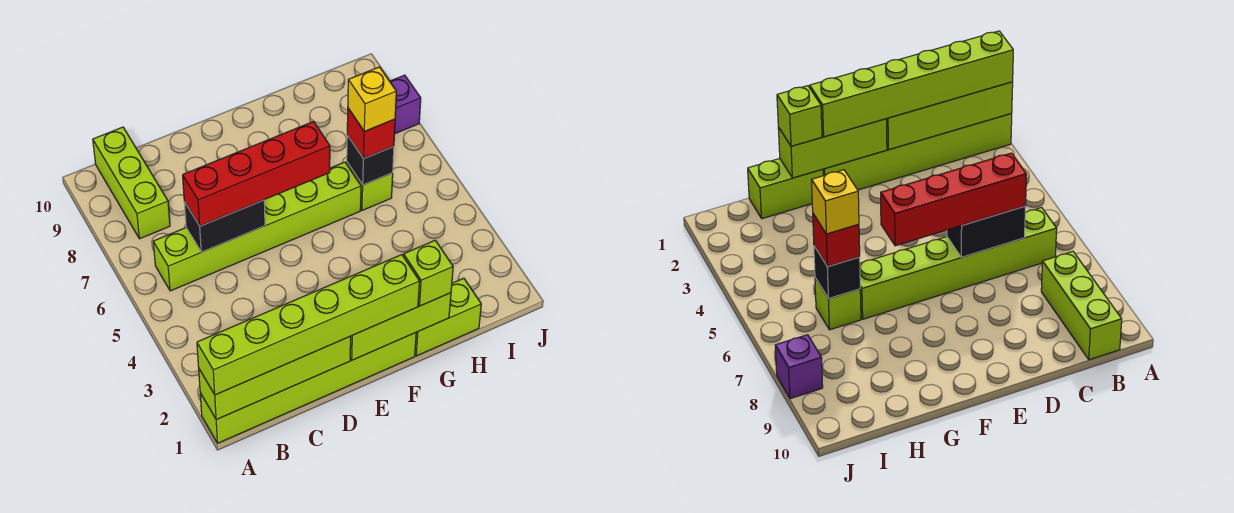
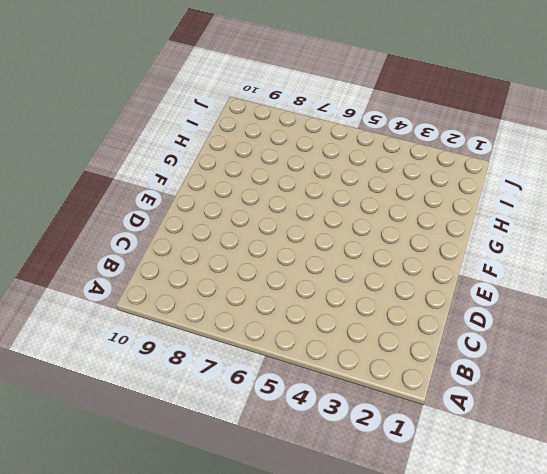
none -> lime 1x6 brick [200,333,416,443]
none -> lime 1x6 brick [153,162,361,291]
none -> lime 1x3 brick [93,127,170,239]

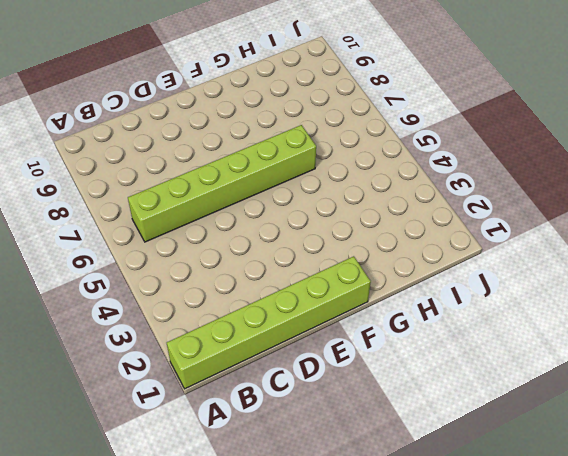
none -> lime 1x3 brick [93,127,170,239]
none -> lime 1x2 brick [415,278,481,356]
none -> lime 1x1 brick [347,162,393,210]

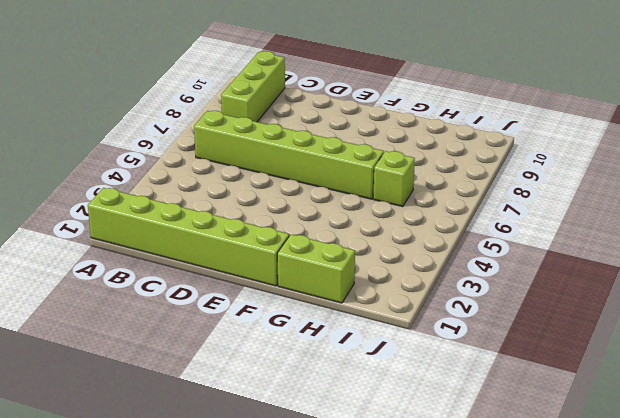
none -> purple 1x1 brick [390,75,421,134]
none -> lime 1x4 brick [199,336,351,420]
none -> black 1x2 brick [184,200,265,252]

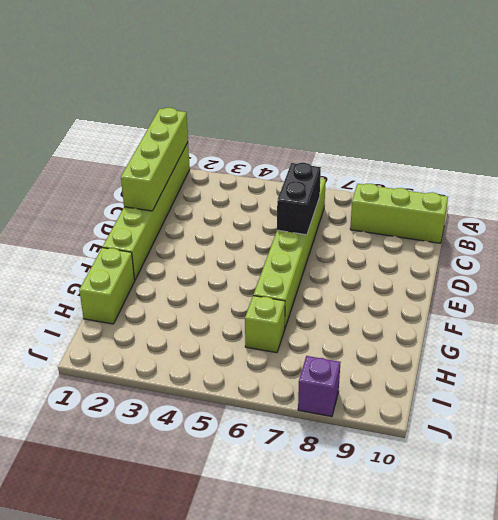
none -> lime 1x3 brick [350,293,451,360]
none -> black 1x1 brick [347,135,394,185]
none -> lime 1x6 brick [197,255,420,395]

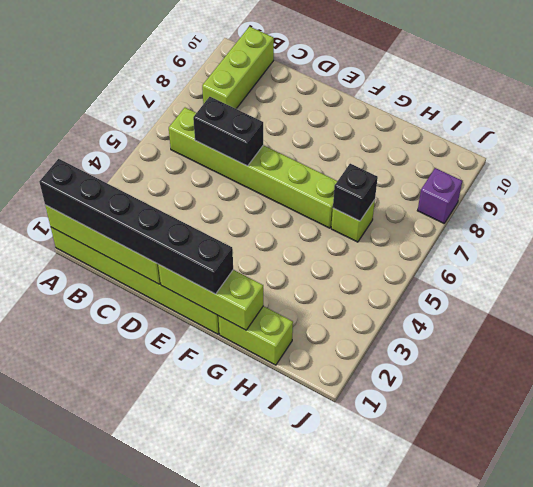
black 1x6 brick [39,159,233,294] -> lime 1x6 brick [197,255,420,395]
none -> red 1x4 brick [183,122,330,226]
none -> lime 1x1 brick [403,240,453,306]
none -> red 1x1 brick [347,108,395,159]

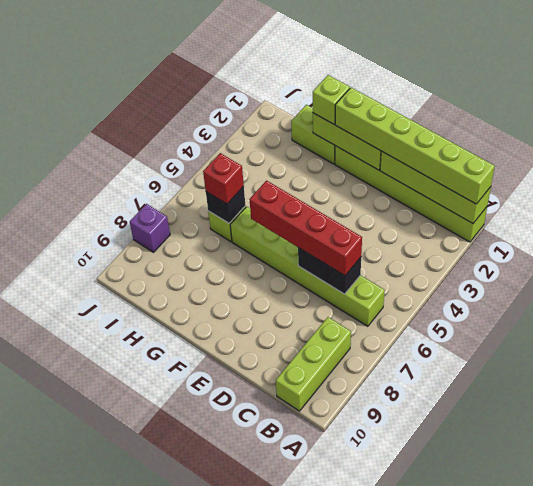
none -> yellow 1x1 brick [348,67,396,131]

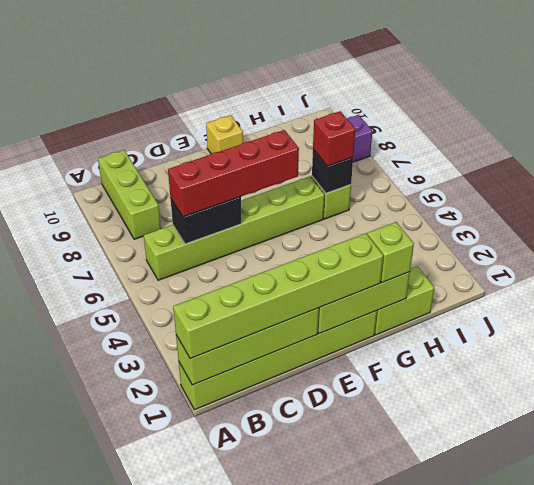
yellow 1x1 brick [206,115,243,154] -> yellow 1x1 brick moved to [348,67,396,131]

